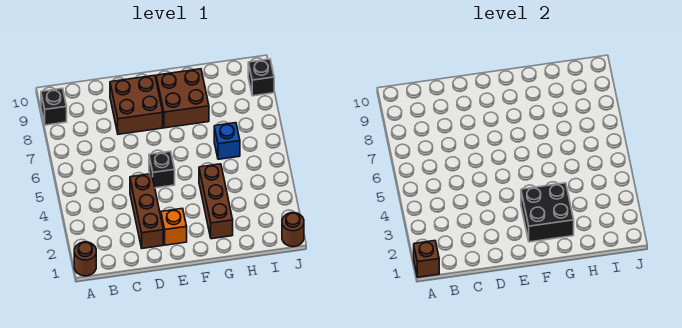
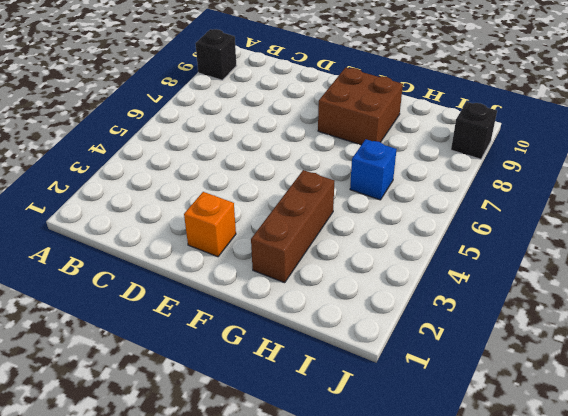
none -> brown 1x1 round brick [74,242,96,276]
none -> brown 1x3 brick [130,174,163,248]
none -> brown 2x2 brick [110,75,163,134]

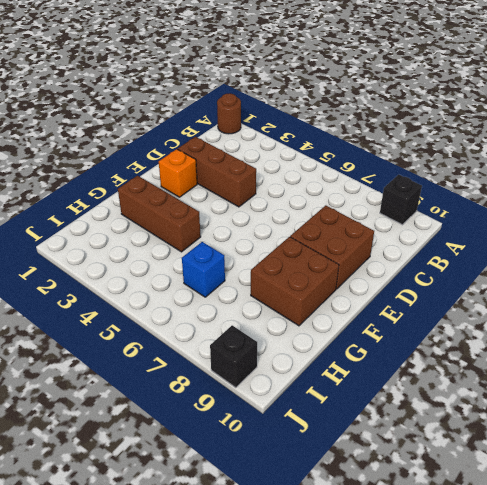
none -> black 1x1 brick [149,151,175,188]
none -> brown 1x1 round brick [282,213,304,247]
none -> brown 1x1 brick [414,241,439,277]

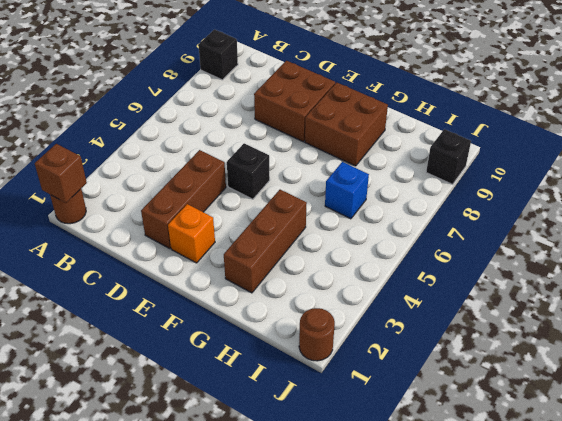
none -> black 2x2 brick [521,183,574,242]

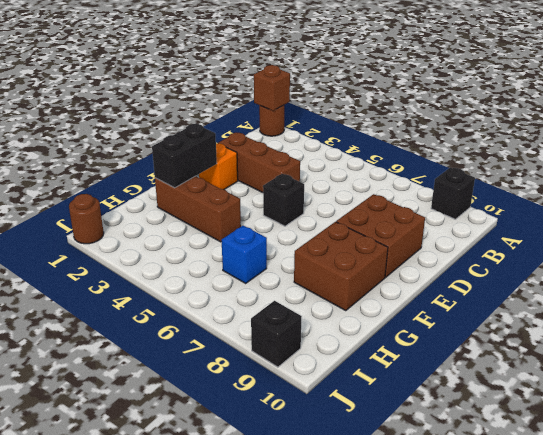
black 1x2 brick [152,124,217,188] -> black 2x2 brick [521,183,574,242]

